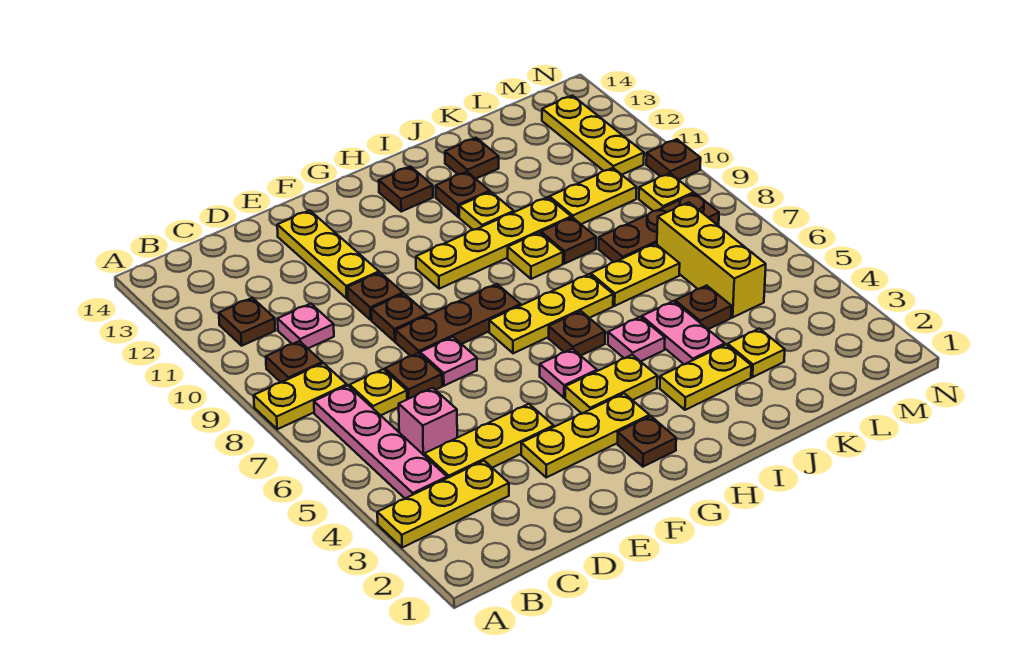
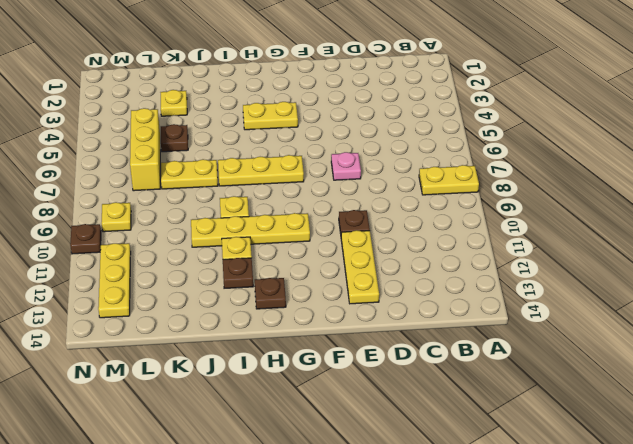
none -> yellow 1x3 plate [377,461,509,548]
none -> pink 1x4 plate [314,386,447,498]
none -> brown 1x1 plate [266,341,322,382]
none -> brown 1x1 plate [219,298,275,346]

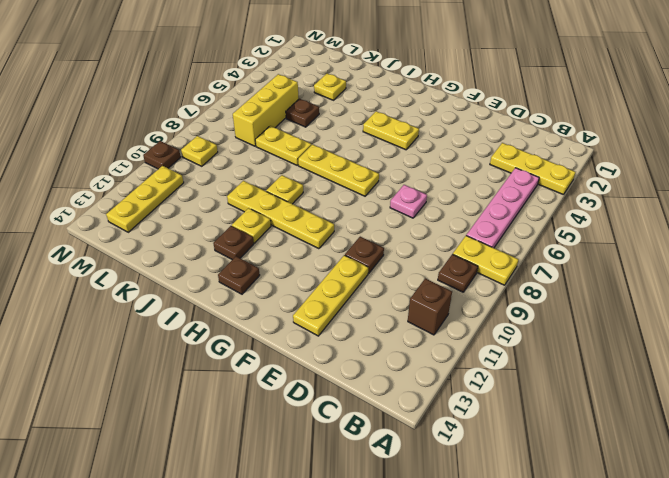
brown 1x1 brick [408,279,452,335] -> brown 1x1 plate [219,298,275,346]
none -> yellow 1x3 plate [424,404,554,478]
none -> pink 1x1 brick [399,388,457,455]
none -> yellow 1x1 plate [350,369,407,415]
none -> pink 1x1 plate [278,303,334,348]

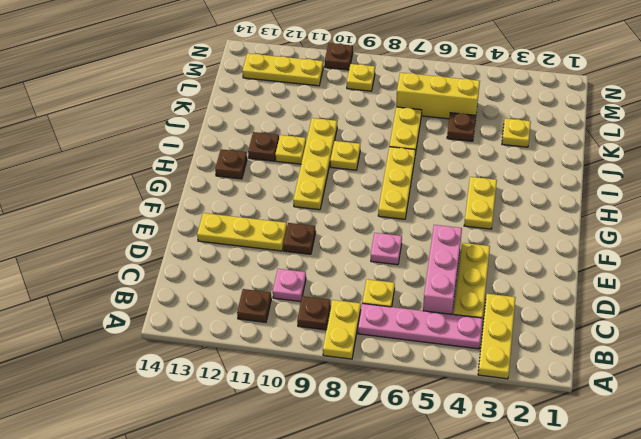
pink 1x3 brick [423,225,462,314] -> pink 1x1 brick [399,388,457,455]
none -> brown 1x1 plate [385,353,442,399]
none -> yellow 1x3 plate [521,393,649,477]
none -> brown 1x3 plate [396,284,521,356]
none -> brown 1x1 plate [371,294,427,341]

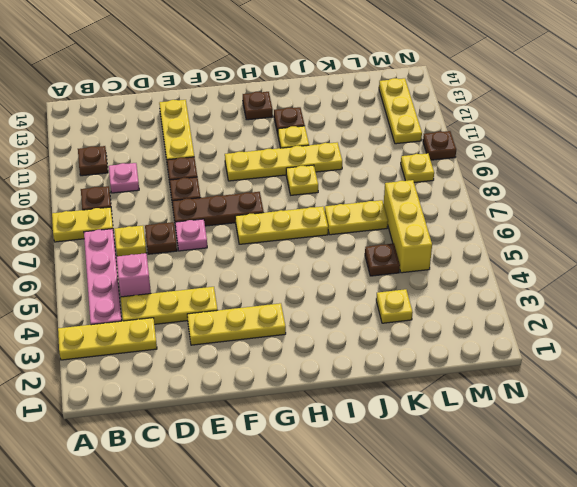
none -> brown 1x1 plate [618,416,676,467]
none -> yellow 1x2 plate [565,355,657,413]
none -> pink 1x1 plate [540,349,597,398]
none -> brown 1x1 plate [548,311,605,356]

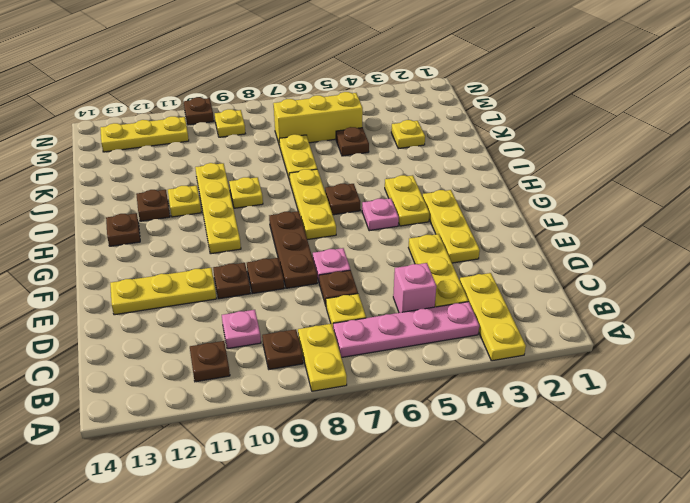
none -> brown 1x1 plate [618,416,676,467]
none -> yellow 1x2 plate [660,345,751,410]
none -> pink 1x1 plate [608,317,665,361]
none -> pink 1x2 plate [641,301,725,364]

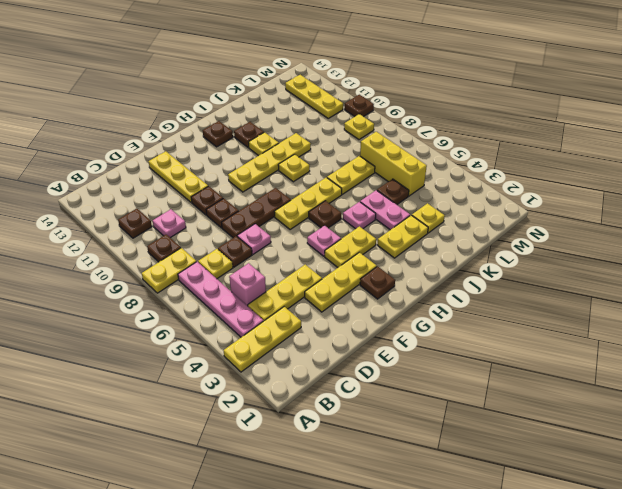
none -> brown 1x1 plate [541,217,596,264]
none -> brown 1x1 plate [445,138,499,179]
none -> brown 1x3 plate [599,193,719,262]
none -> yellow 1x2 plate [550,168,637,224]

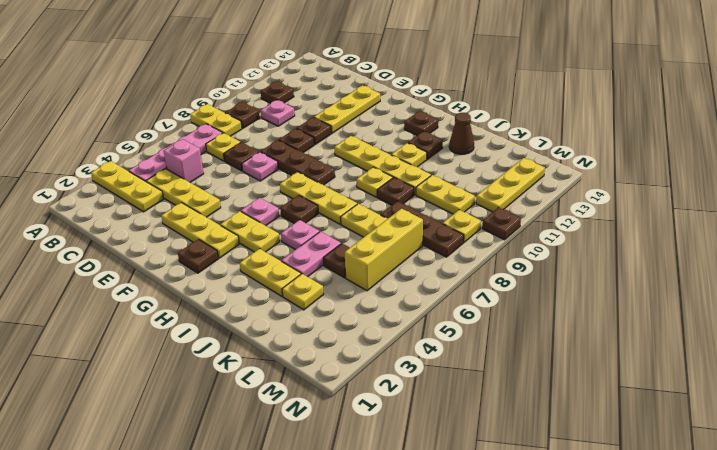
brown 1x1 cone [449,113,474,154] -> brown 1x1 plate [445,138,499,179]

